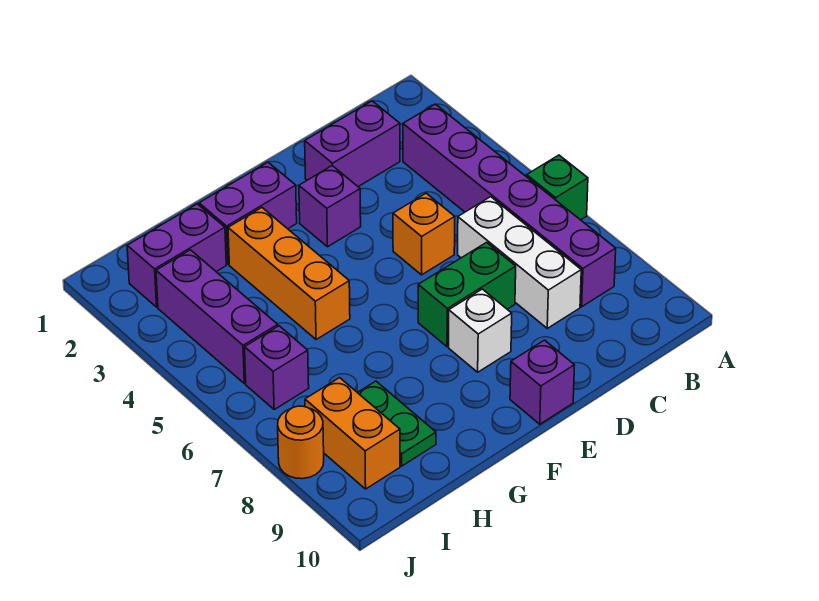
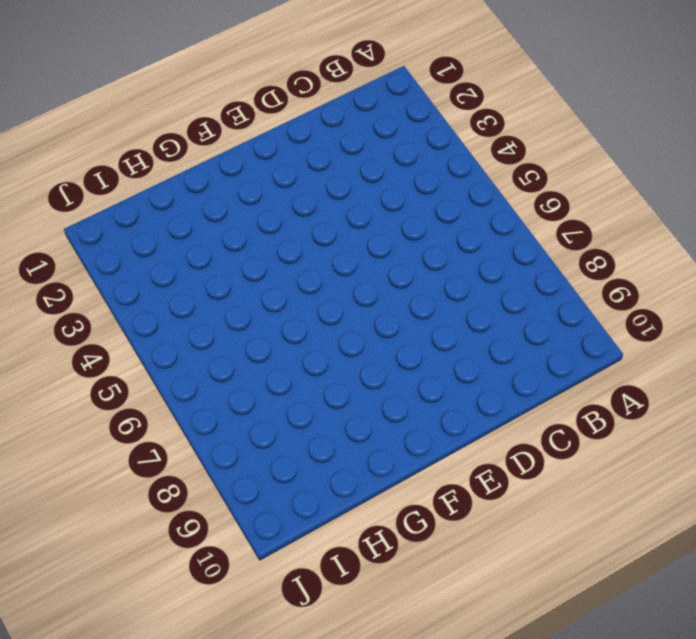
none -> green 1x1 brick [527,155,588,220]
none -> purple 1x6 brick [403,104,616,307]
none -> purple 1x2 brick [305,101,400,187]

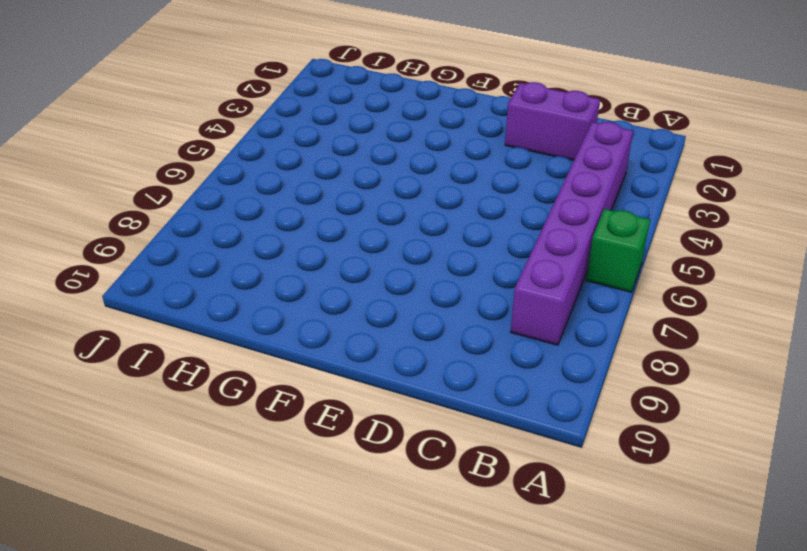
none -> white 1x3 brick [458,197,581,328]
none -> orange 1x1 brick [393,193,455,275]
none -> green 1x2 brick [418,243,516,347]

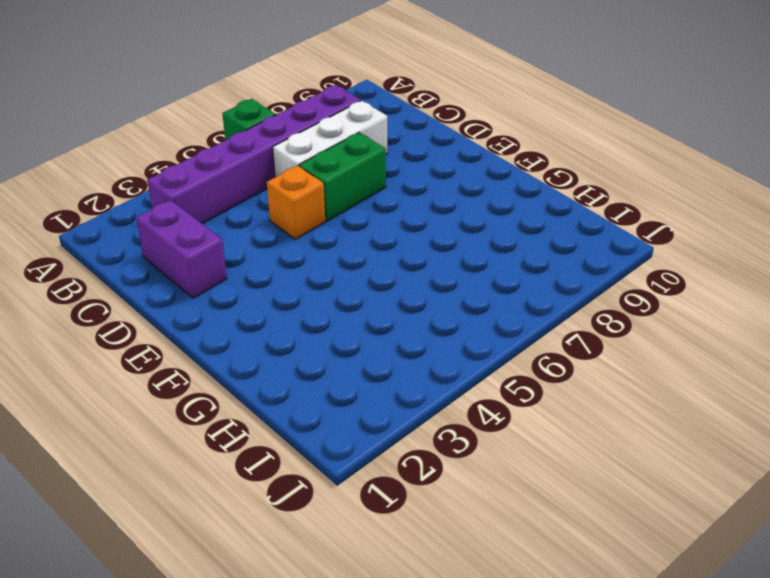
green 1x2 brick [299,132,386,221] -> green 1x2 brick turned to [418,243,516,347]
none -> purple 1x1 brick [299,166,361,247]
none -> white 1x1 brick [449,289,512,372]
none -> purple 1x1 brick [510,340,574,424]

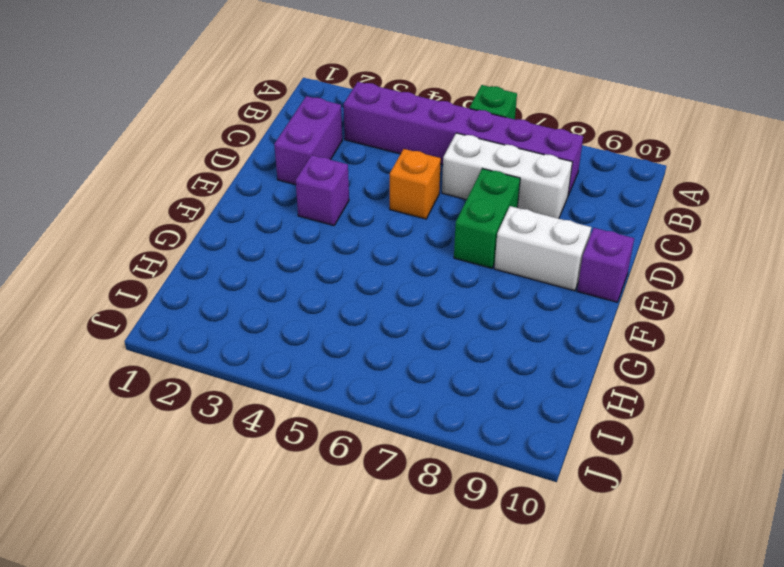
white 1x2 brick [494,206,591,291] -> white 1x1 brick [449,289,512,372]
none -> purple 1x2 brick [199,162,297,264]
none -> orange 1x3 brick [228,208,350,340]
none -> purple 1x2 brick [127,204,226,307]

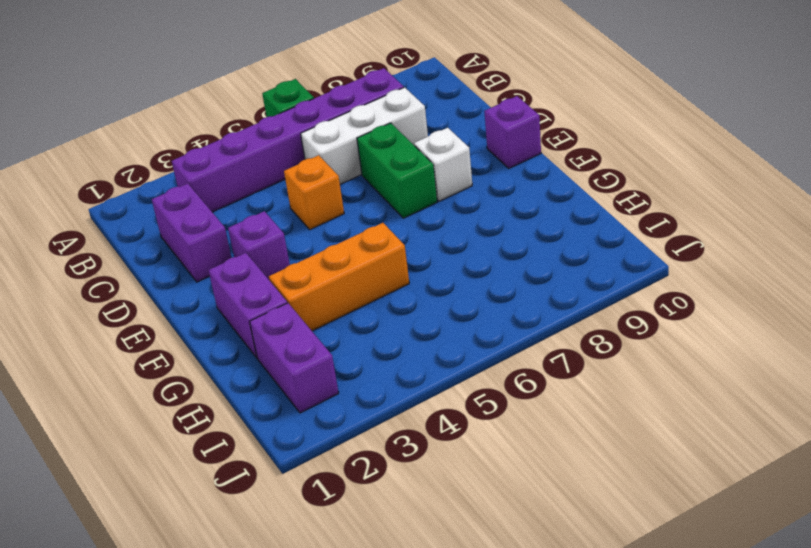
none -> green 1x2 plate [357,381,436,466]
none -> purple 1x3 brick [156,250,278,384]
none -> purple 1x1 brick [245,326,309,409]

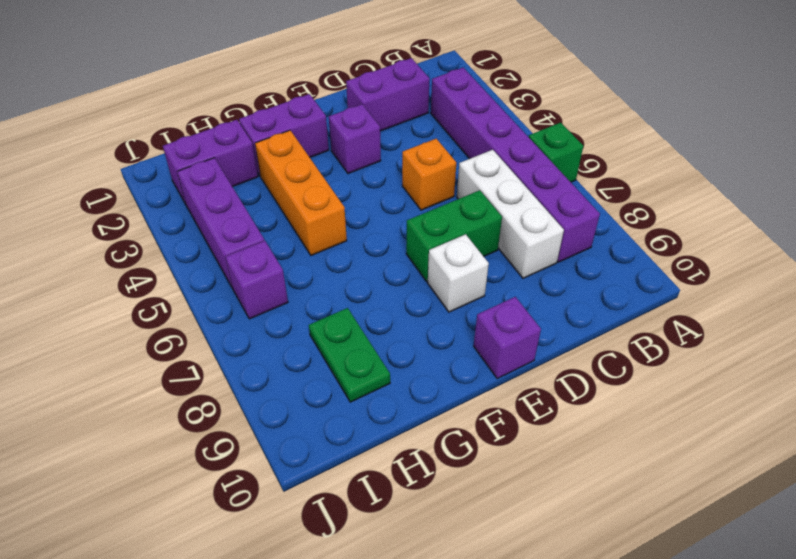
none -> orange 1x2 brick [305,378,400,489]
none -> orange 1x1 round brick [278,406,324,479]

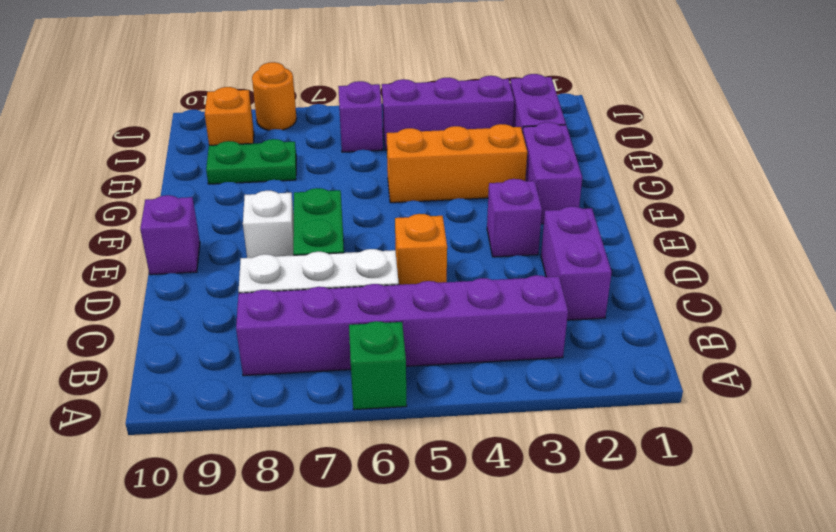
orange 1x1 brick [205,87,254,145] -> orange 1x2 brick [305,378,400,489]

